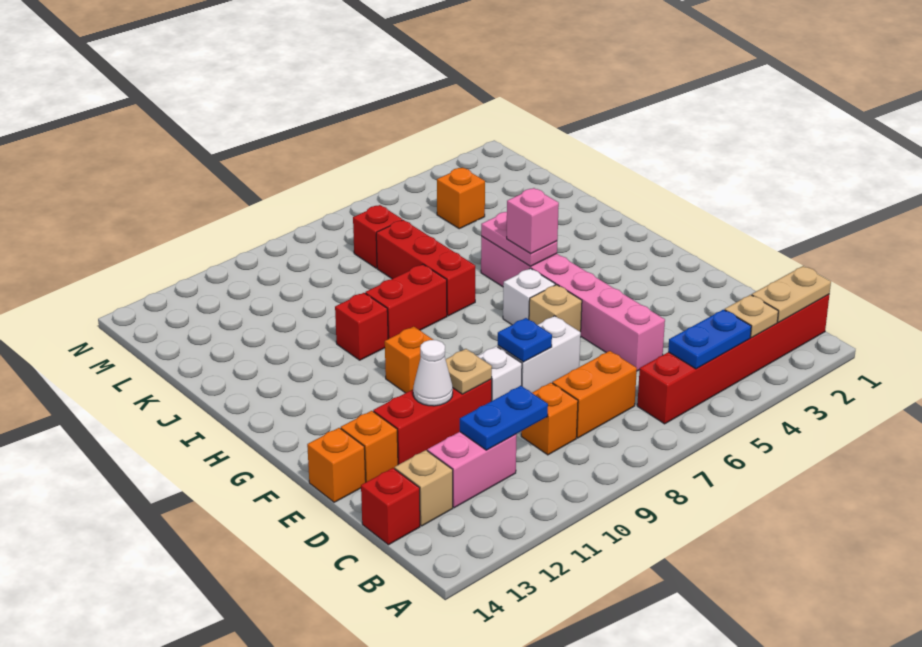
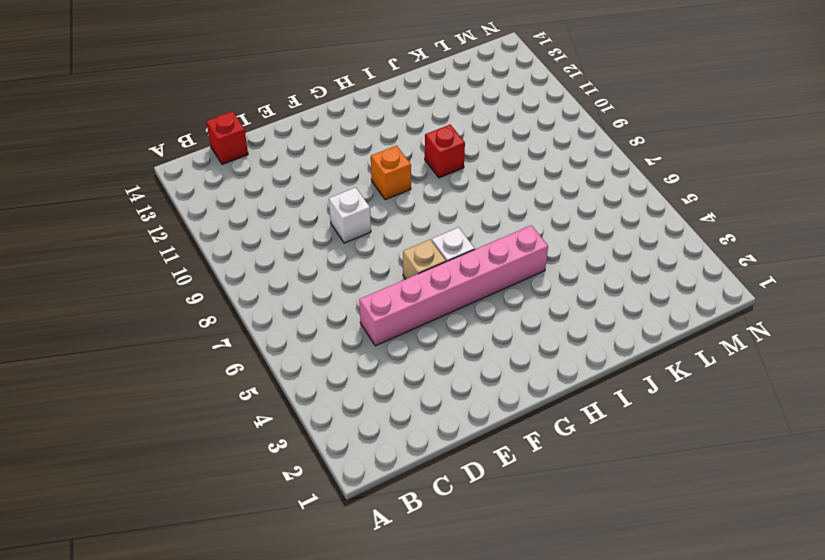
none -> red 1x6 brick [637,295,829,424]
none -> orange 1x2 brick [552,351,637,438]
none -> orange 1x1 brick [521,383,578,455]

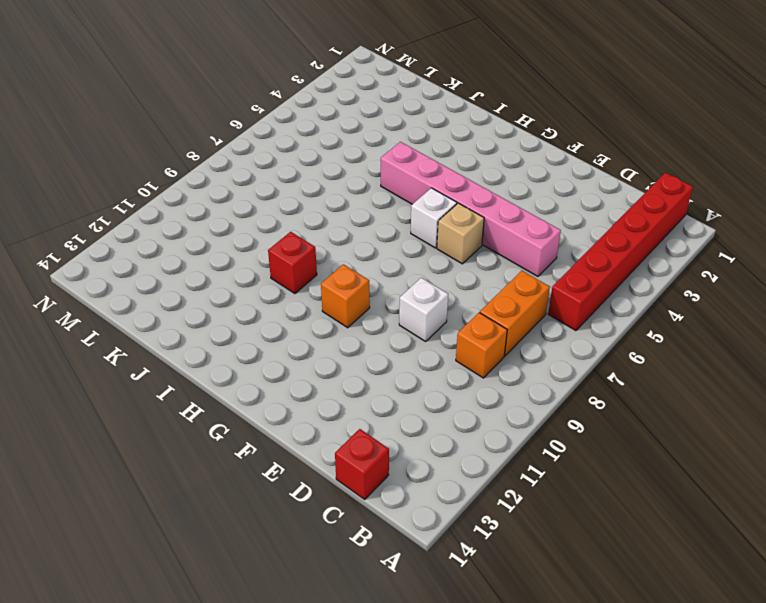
none -> pink 1x2 brick [427,432,517,508]
none -> tan 1x1 brick [395,450,453,526]
none -> white 1x2 brick [498,316,581,393]

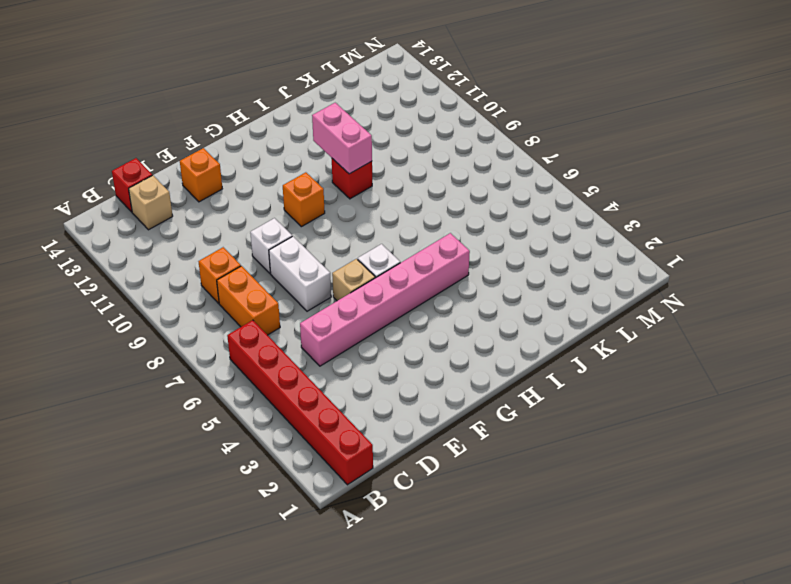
pink 1x2 brick [312,103,372,174] -> pink 1x2 brick moved to [427,432,517,508]
none -> red 1x3 brick [373,379,492,465]
none -> orange 1x1 brick [307,428,366,502]
none -> red 1x3 brick [376,220,475,316]

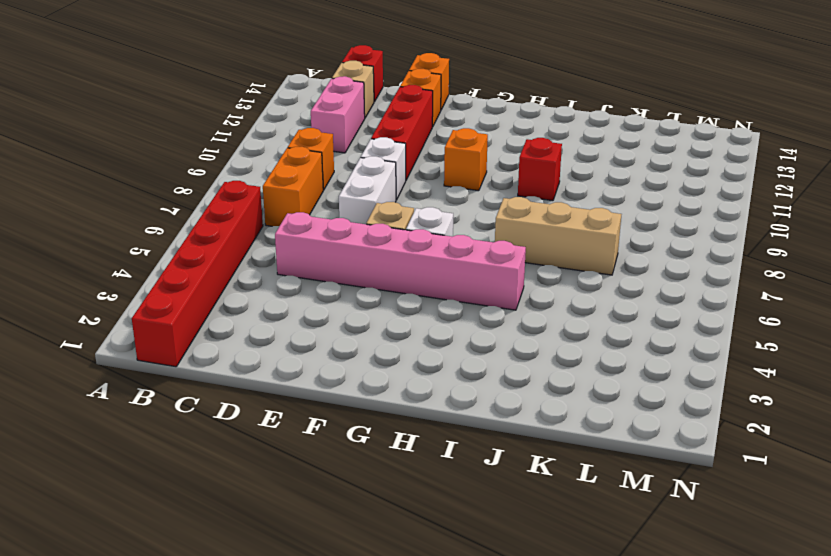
tan 1x3 brick [495,197,621,275] -> red 1x3 brick [376,220,475,316]
none -> red 1x2 brick [365,264,447,339]
none -> orange 1x1 brick [437,168,485,229]
none -> red 1x1 brick [353,205,402,268]

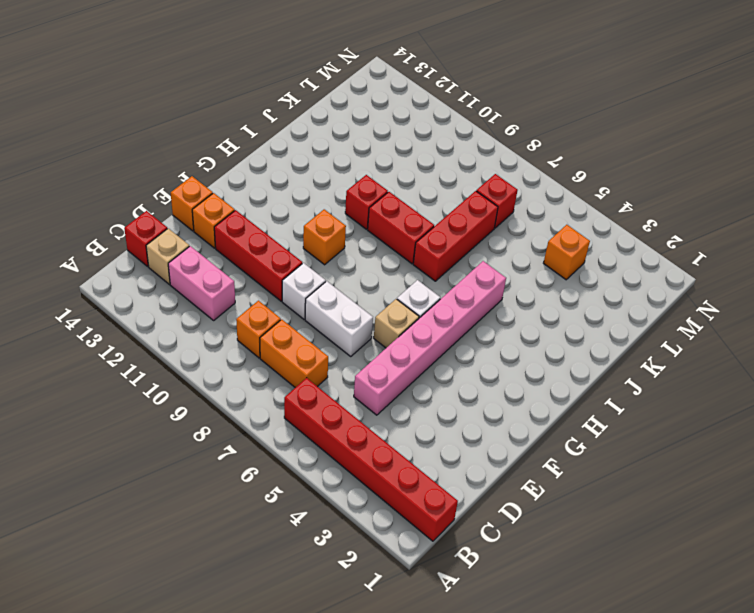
none -> tan 1x2 plate [752,266,831,322]
none -> tan 1x1 plate [725,295,778,338]
none -> blue 1x2 plate [668,310,751,369]

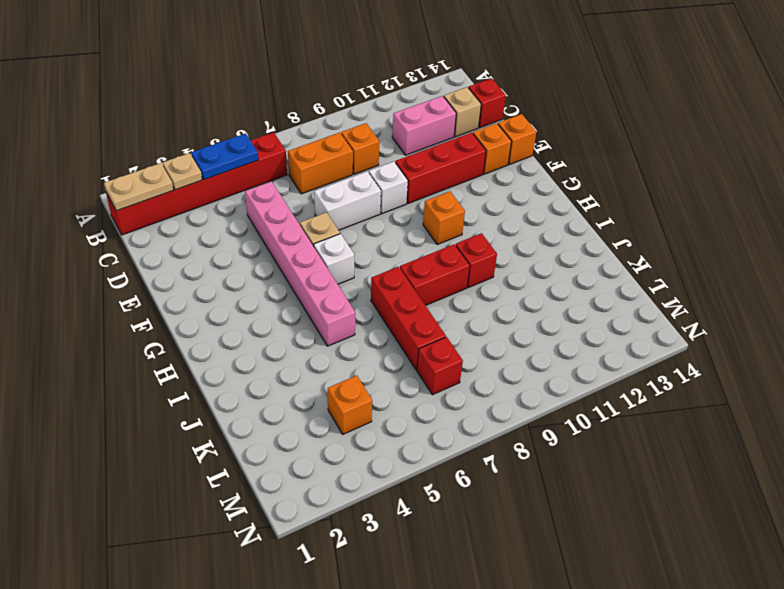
none -> blue 1x2 plate [460,386,548,450]
none -> blue 1x1 plate [498,318,552,362]
none -> tan 1x1 plate [446,349,492,394]

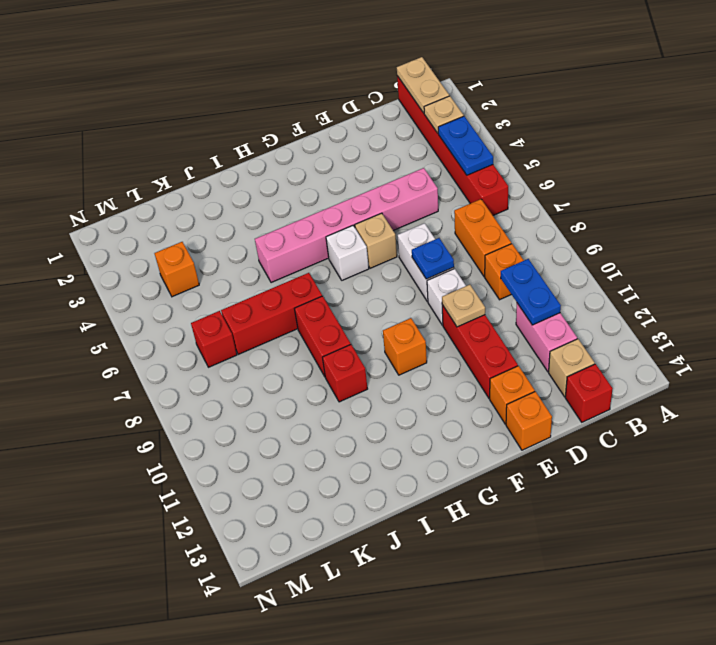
none -> white 1x1 cone [413,340,453,406]
none -> pink 1x2 plate [481,212,557,266]
none -> pink 1x1 brick [507,188,559,254]

